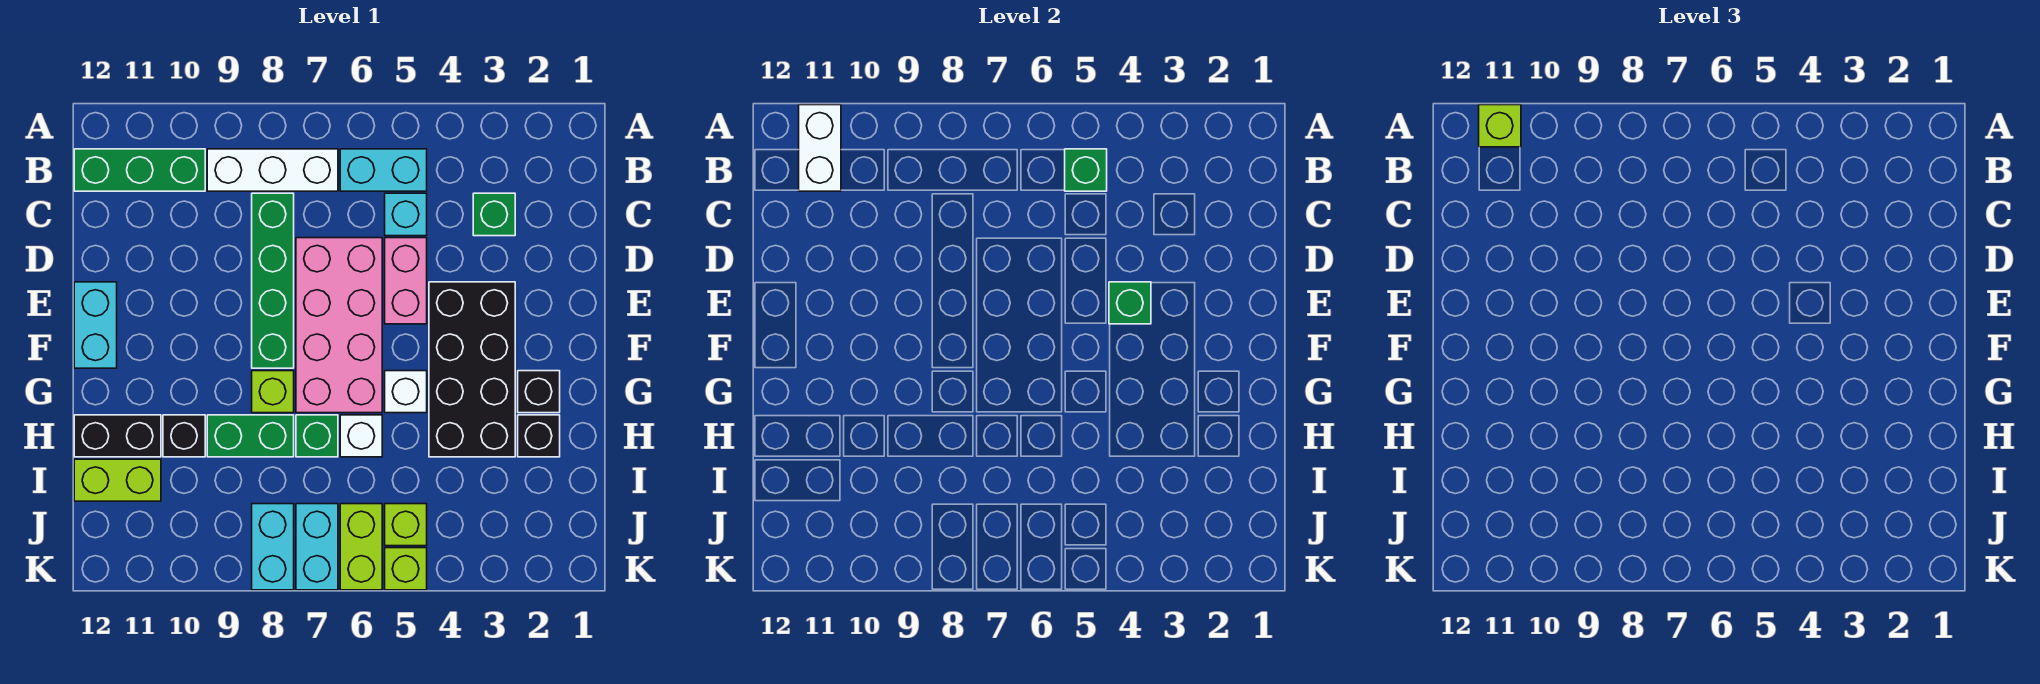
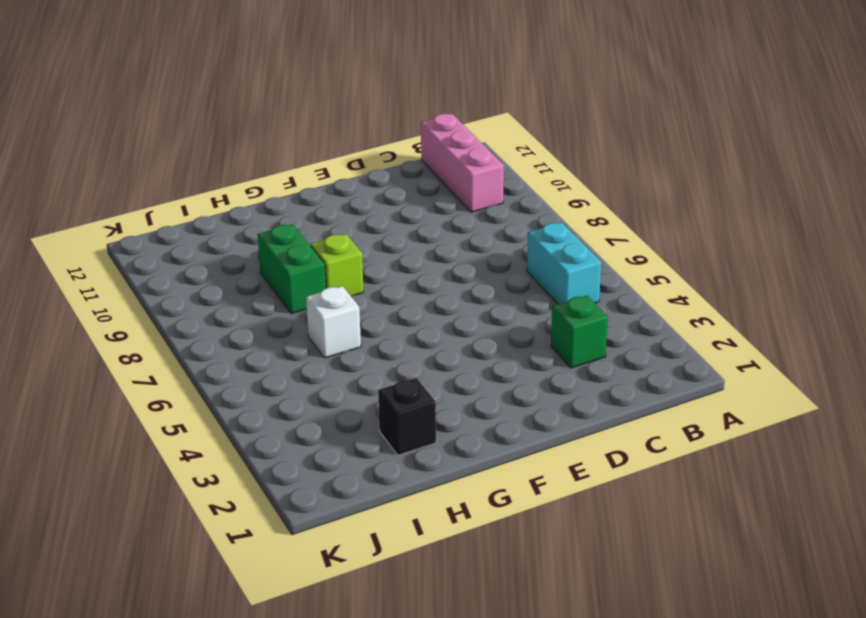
pink 1x3 brick [421,114,504,212] -> green 1x3 brick [74,149,205,191]
none -> white 1x3 brick [207,149,338,191]
none -> cyan 1x1 brick [385,193,427,236]
none -> green 1x4 brick [252,193,294,368]

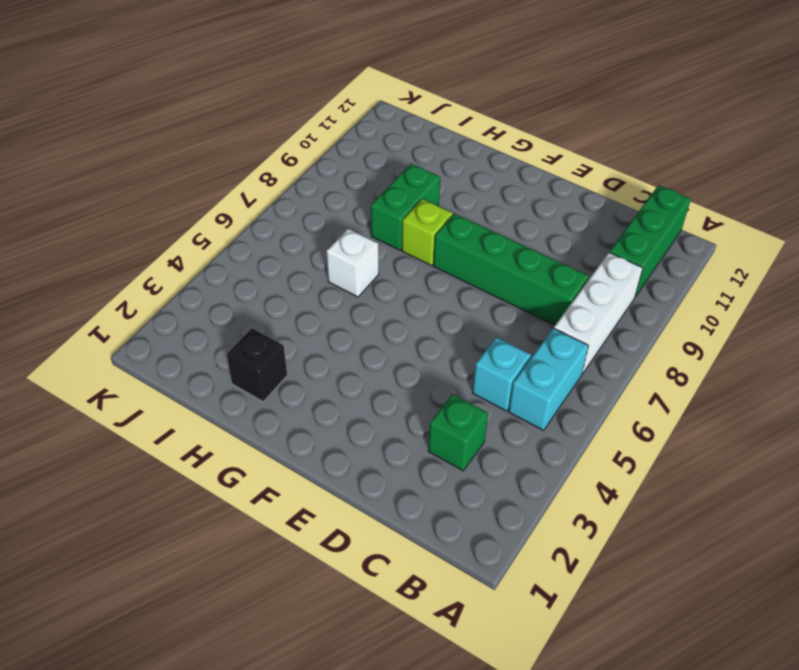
none -> pink 1x2 brick [385,238,427,324]
none -> pink 2x4 brick [296,238,382,413]
none -> black 2x4 brick [429,282,515,457]

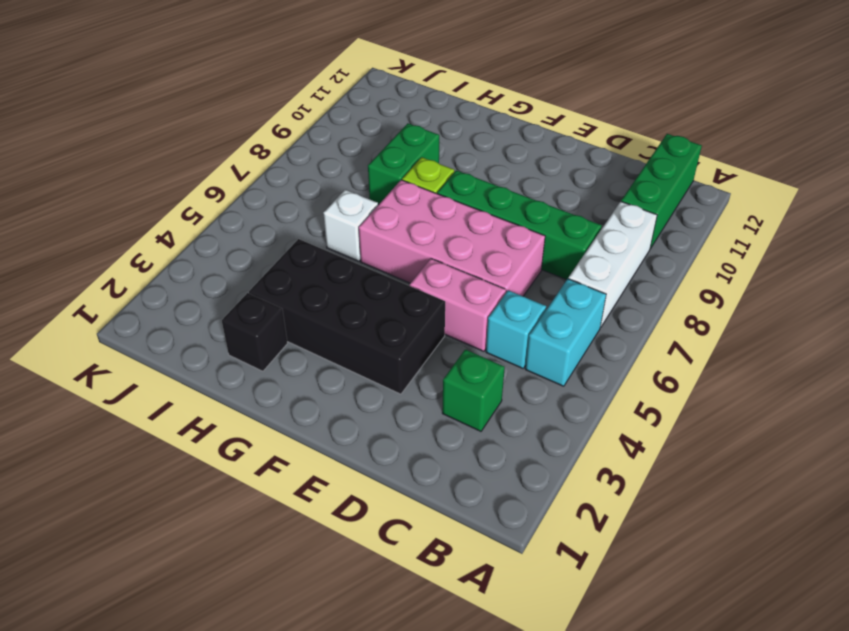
none -> cyan 1x2 brick [74,282,117,368]
none -> black 1x1 brick [518,371,560,413]
none -> white 1x1 brick [385,371,427,413]

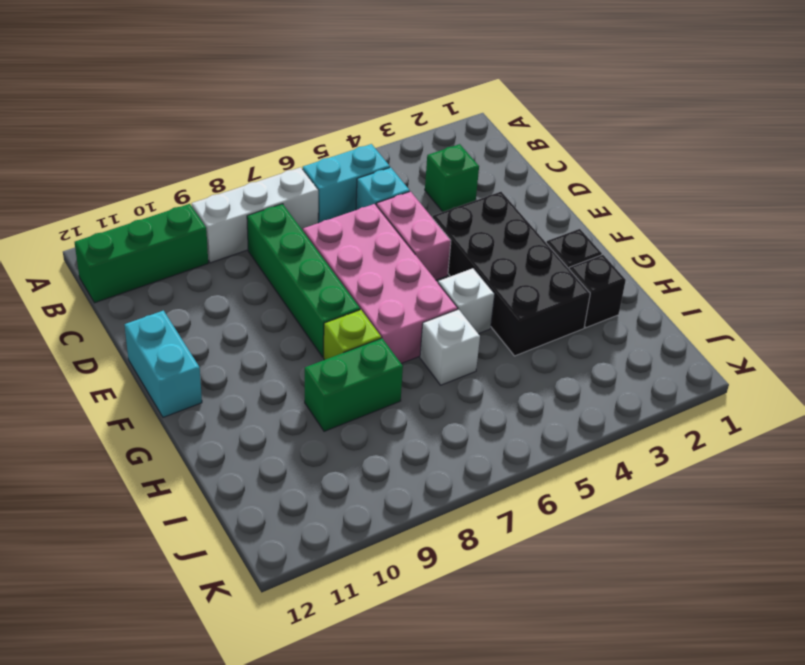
none -> green 1x1 brick [296,415,338,457]
none -> black 1x1 brick [163,415,205,457]
none -> black 1x2 brick [74,415,161,457]

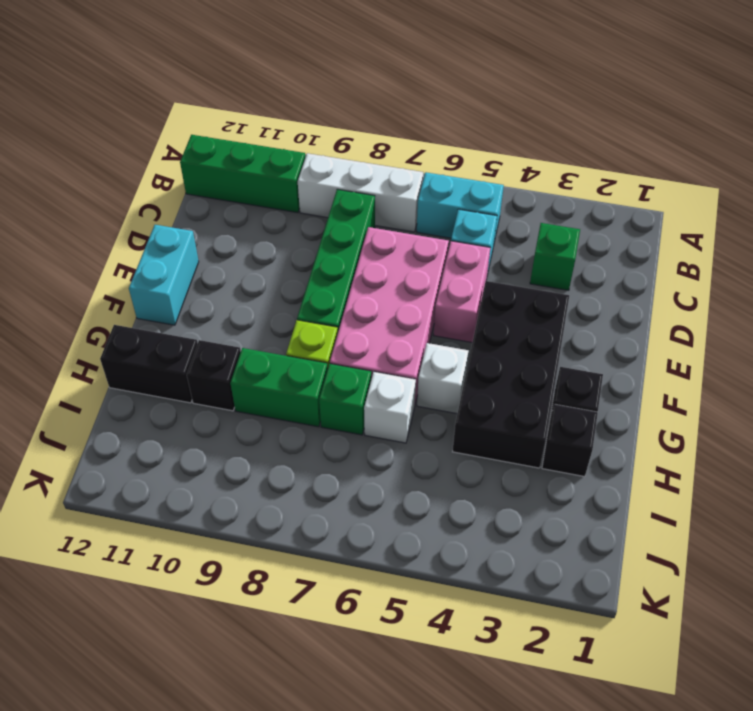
none -> lime 1x2 brick [74,459,161,501]
none -> lime 1x1 brick [385,504,427,546]
none -> lime 1x2 brick [340,504,382,590]

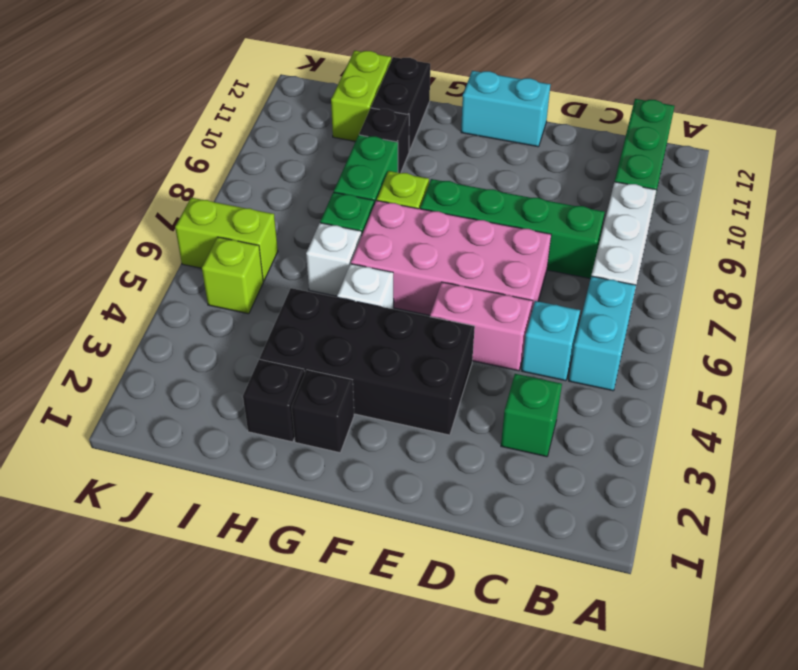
none -> cyan 1x2 brick [296,504,338,590]
none -> cyan 1x2 brick [252,504,294,590]
none -> lime 1x1 brick [385,548,427,590]

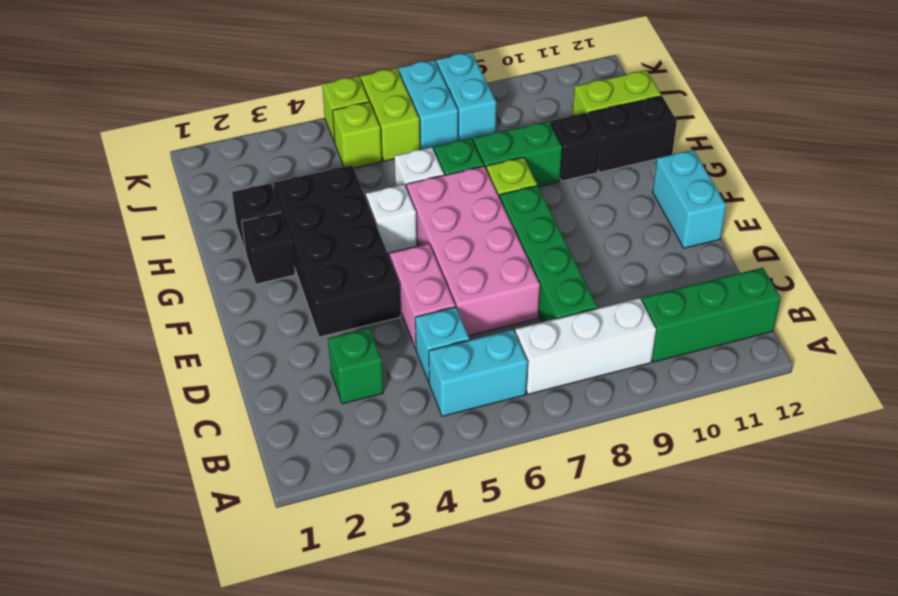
none -> white 1x2 brick [799,105,841,191]
none -> green 1x1 brick [1065,149,1107,191]
none -> green 1x1 brick [1109,282,1151,324]

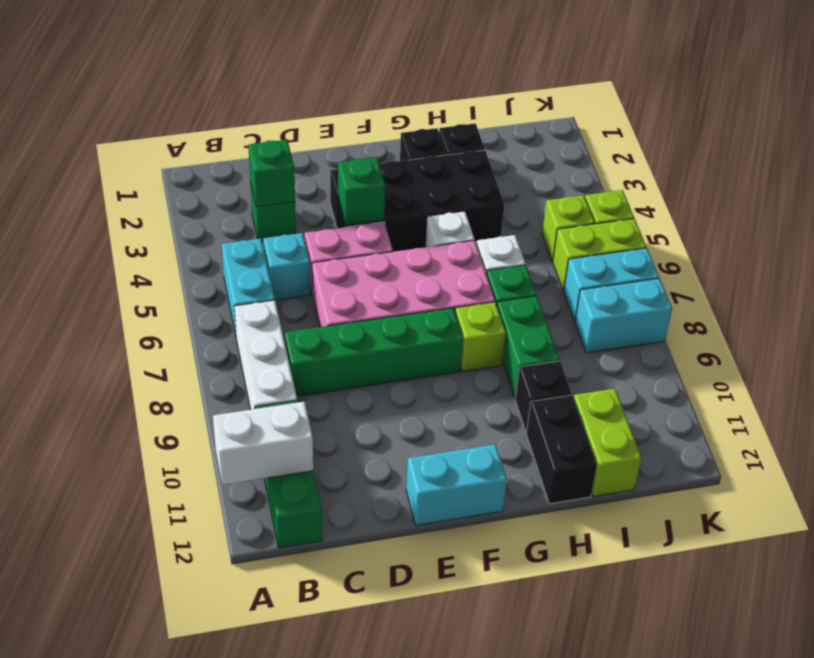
green 1x1 brick [248,140,295,207] -> green 1x1 brick moved to [1065,149,1107,191]
none -> lime 1x1 brick [1479,105,1521,147]

